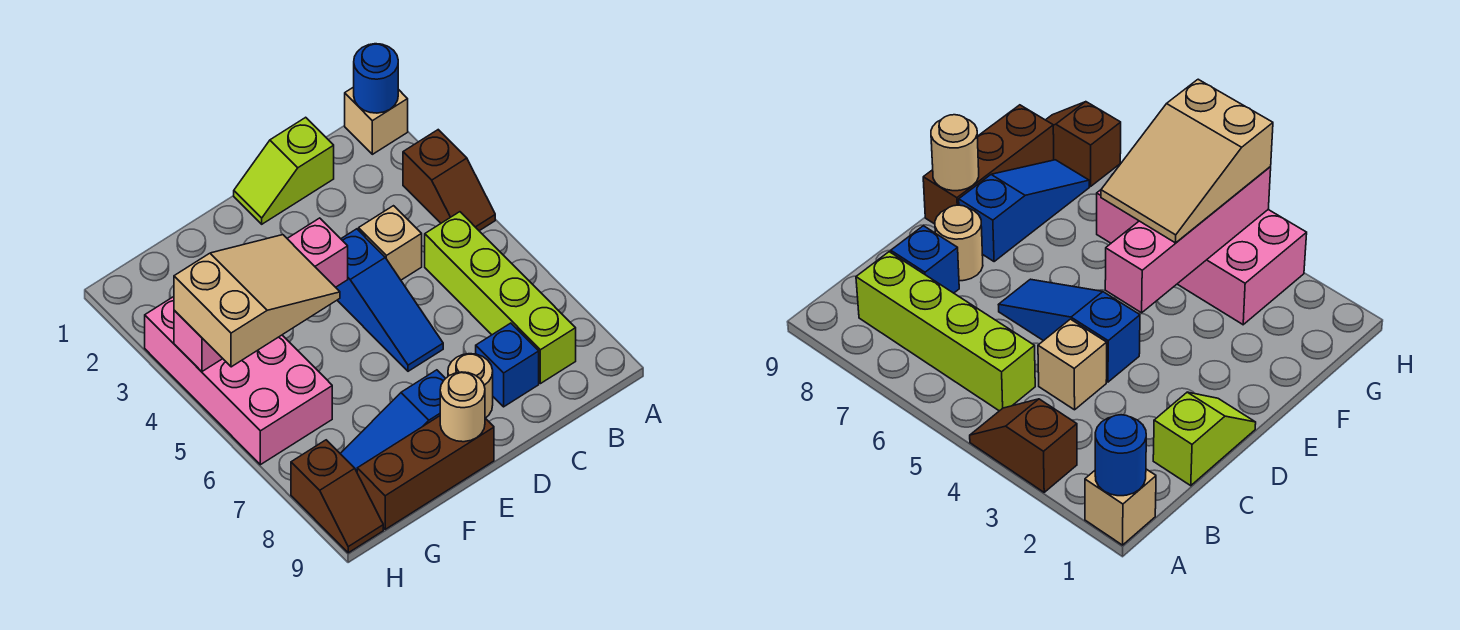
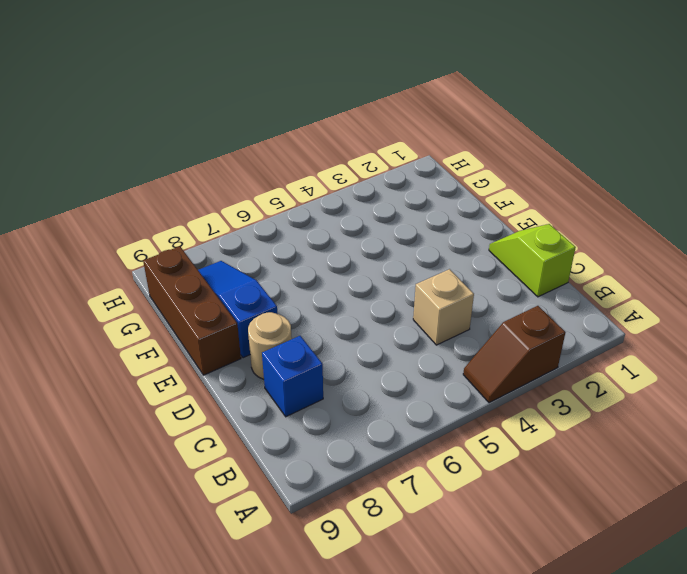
none -> tan 1x1 brick [345,87,408,154]
none -> lime 1x4 brick [425,212,576,384]
none -> blue 1x3 slope [336,229,443,371]

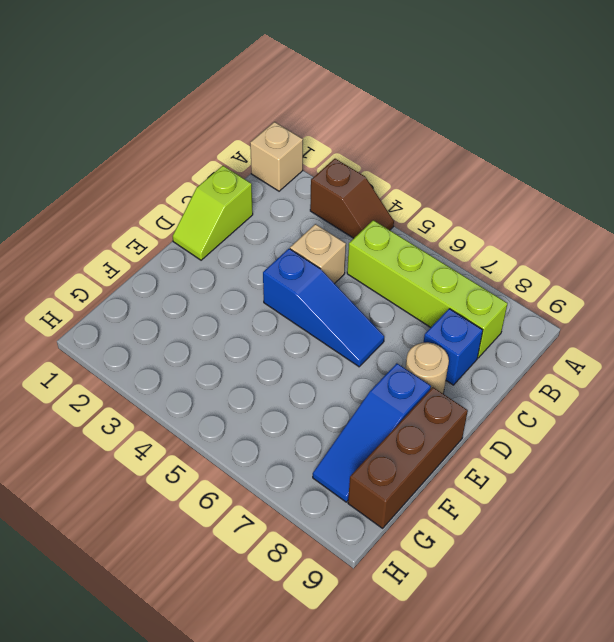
none -> pink 2x4 brick [145,297,332,465]
none -> brown 1x2 slope [291,440,383,553]
none -> blue 1x1 round brick [354,44,398,113]

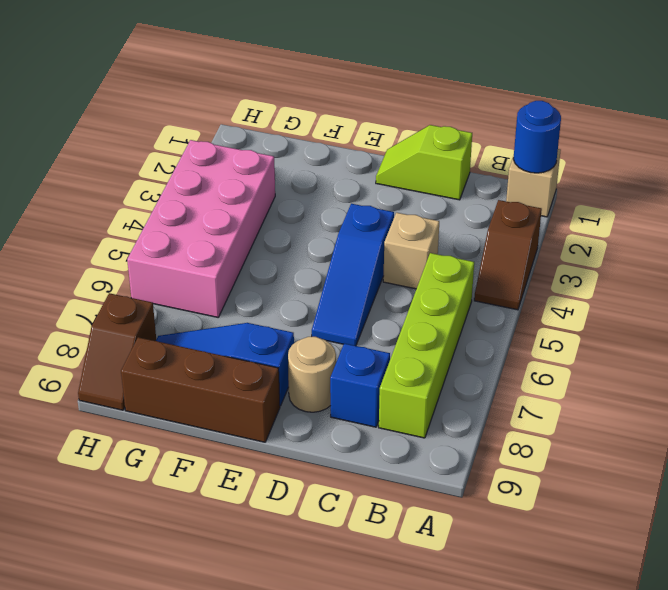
none -> pink 1x4 brick [174,218,348,372]
none -> tan 1x1 round brick [440,372,485,442]
none -> tan 2x3 slope [174,235,340,367]

